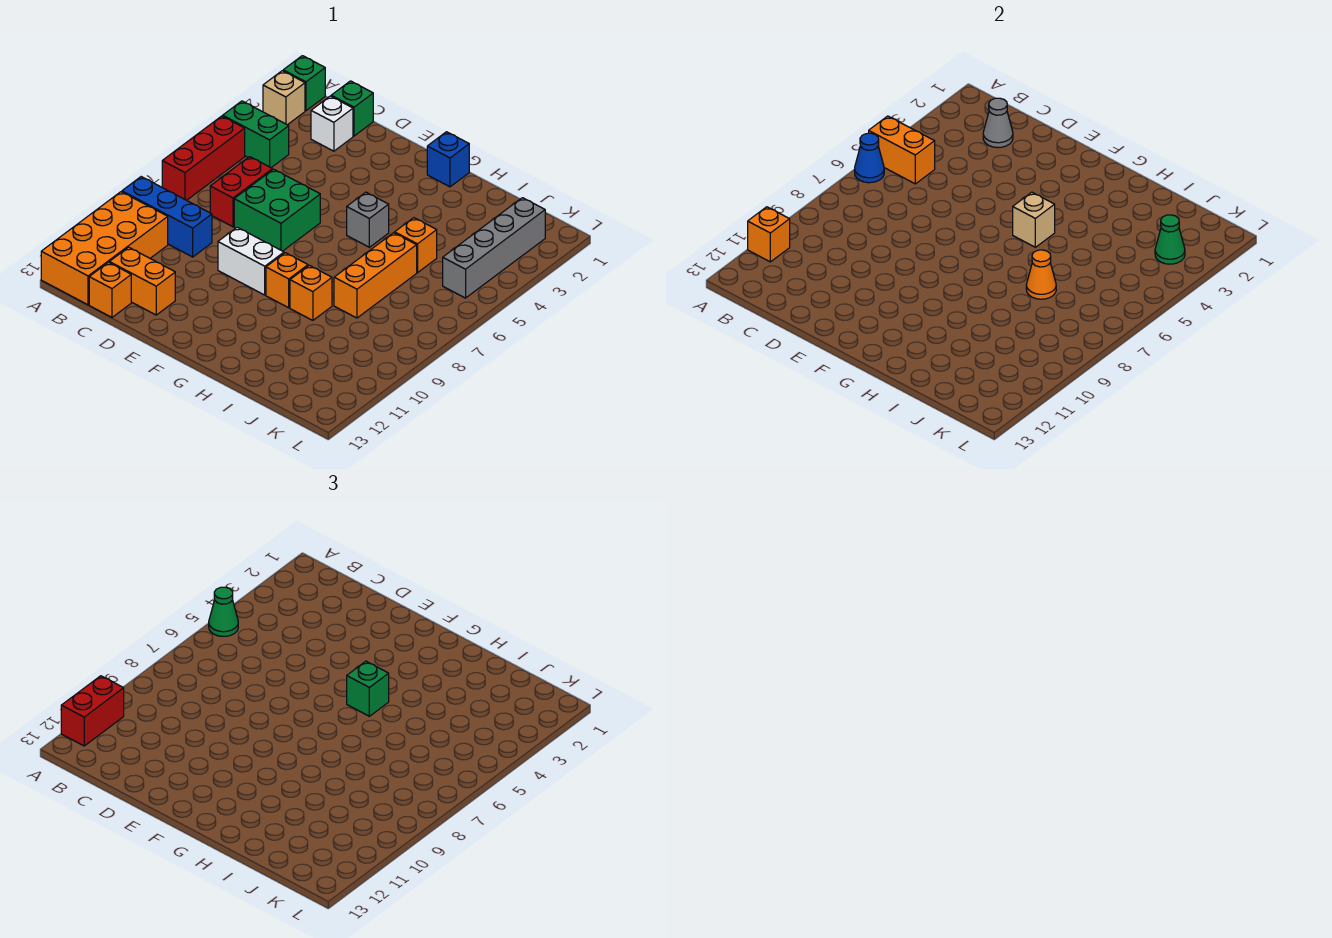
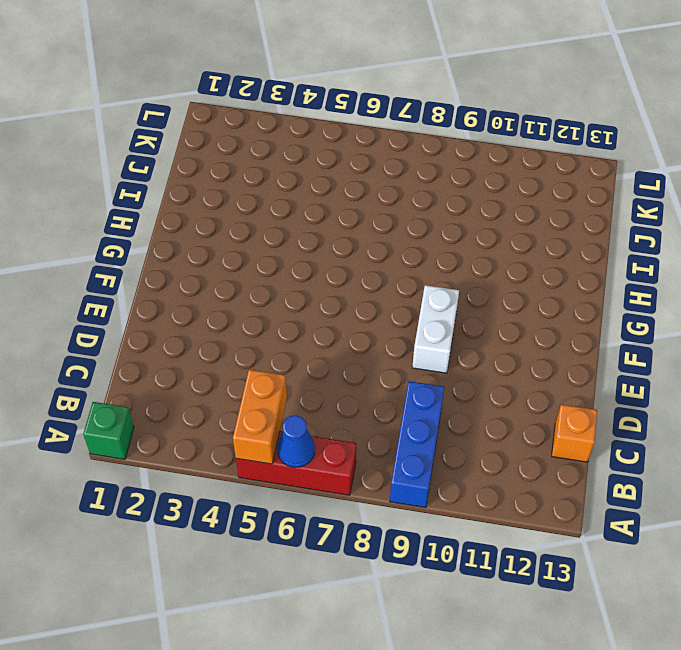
none -> tan 1x1 brick [263,71,305,125]
none -> green 1x2 brick [223,101,289,168]
none -> orange 2x4 brick [41,192,168,305]
none -> green 1x1 brick [331,81,373,136]

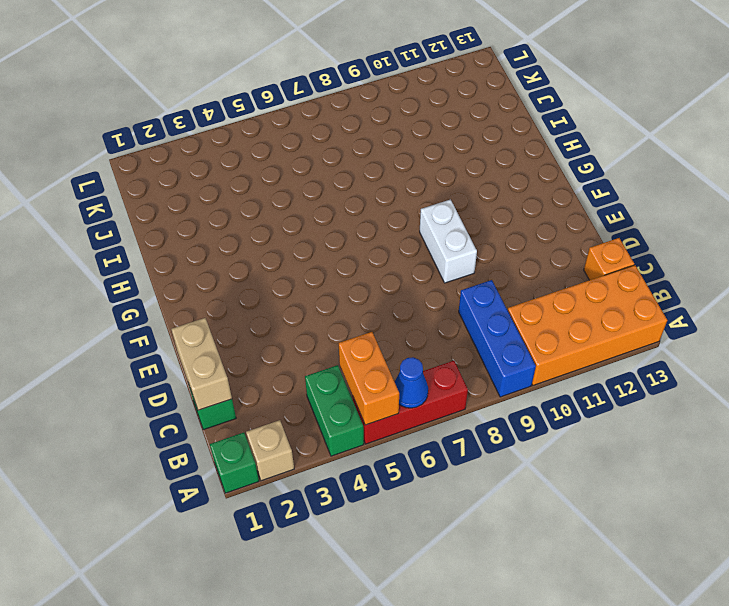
tan 1x2 brick [171,318,232,410] -> none
none -> white 1x1 brick [311,96,353,151]
none -> red 1x2 brick [210,157,272,227]
none -> orange 1x2 brick [109,247,175,315]
none -> green 2x2 brick [234,169,320,251]

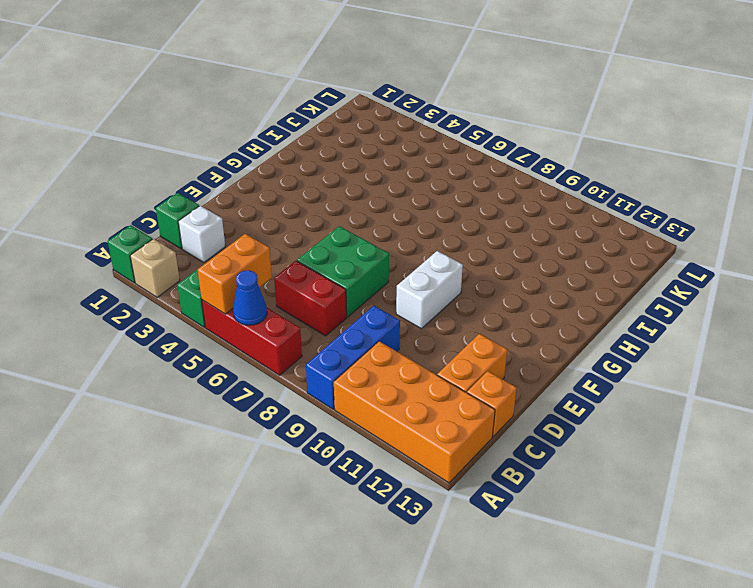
none -> blue 1x1 brick [427,132,469,187]
none -> grey 1x1 brick [347,192,389,247]
none -> orange 1x1 brick [266,253,308,308]
none -> orange 1x1 brick [290,265,332,320]

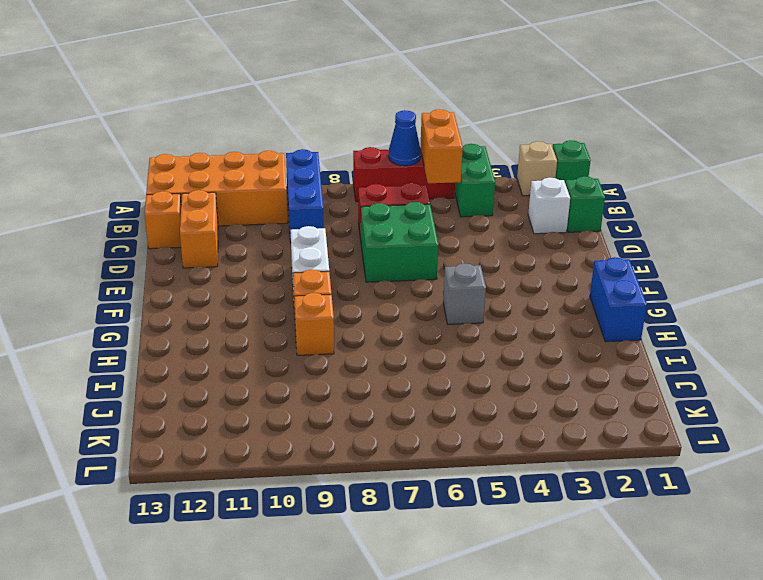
blue 1x2 brick [590,257,647,342] -> blue 1x1 brick [427,132,469,187]
none -> orange 1x1 brick [395,218,437,273]
none -> orange 1x3 brick [334,233,417,318]
none -> grey 1x4 brick [443,198,545,298]
none -> orange 1x1 brick [748,207,790,262]

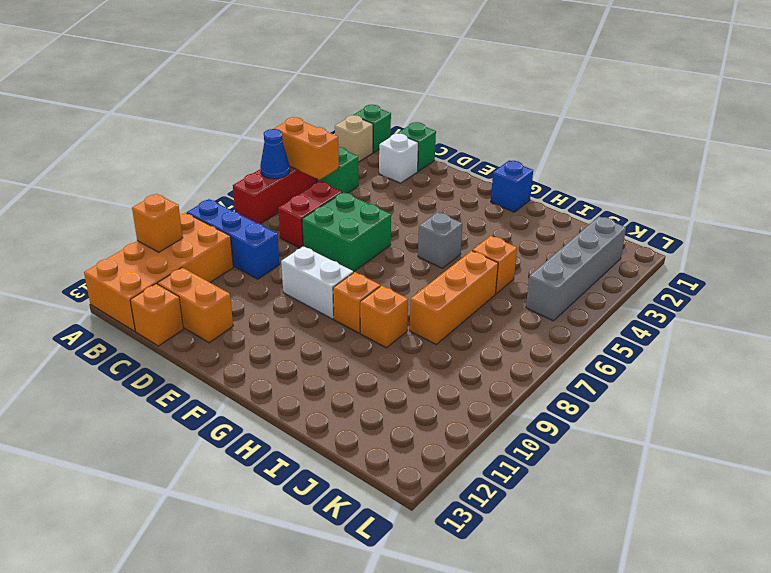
none -> grey 1x1 cone [983,98,1013,148]
none -> tan 1x1 brick [1013,192,1055,247]
none -> orange 1x1 cone [1026,250,1056,299]
none -> green 1x1 cone [1155,215,1185,264]

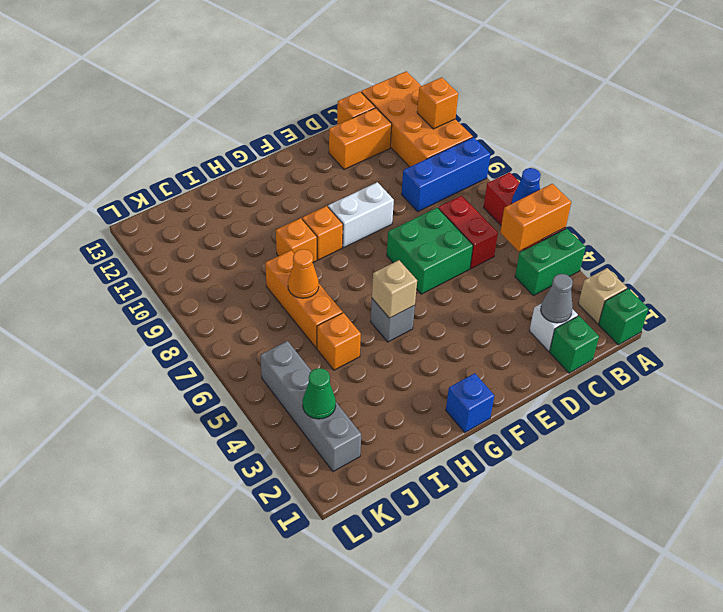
none -> green 1x1 cone [209,587,238,636]
none -> red 1x2 brick [61,676,124,746]
none -> green 1x1 brick [347,661,389,716]

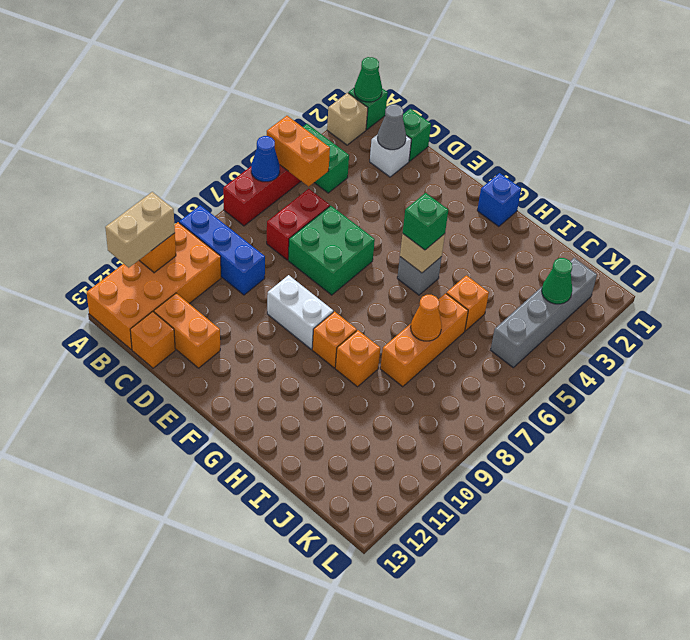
green 1x1 cone [354,57,382,102] -> green 1x1 cone moved to [209,587,238,636]
tan 1x2 brick [105,192,175,268] -> red 1x2 brick [61,676,124,746]

